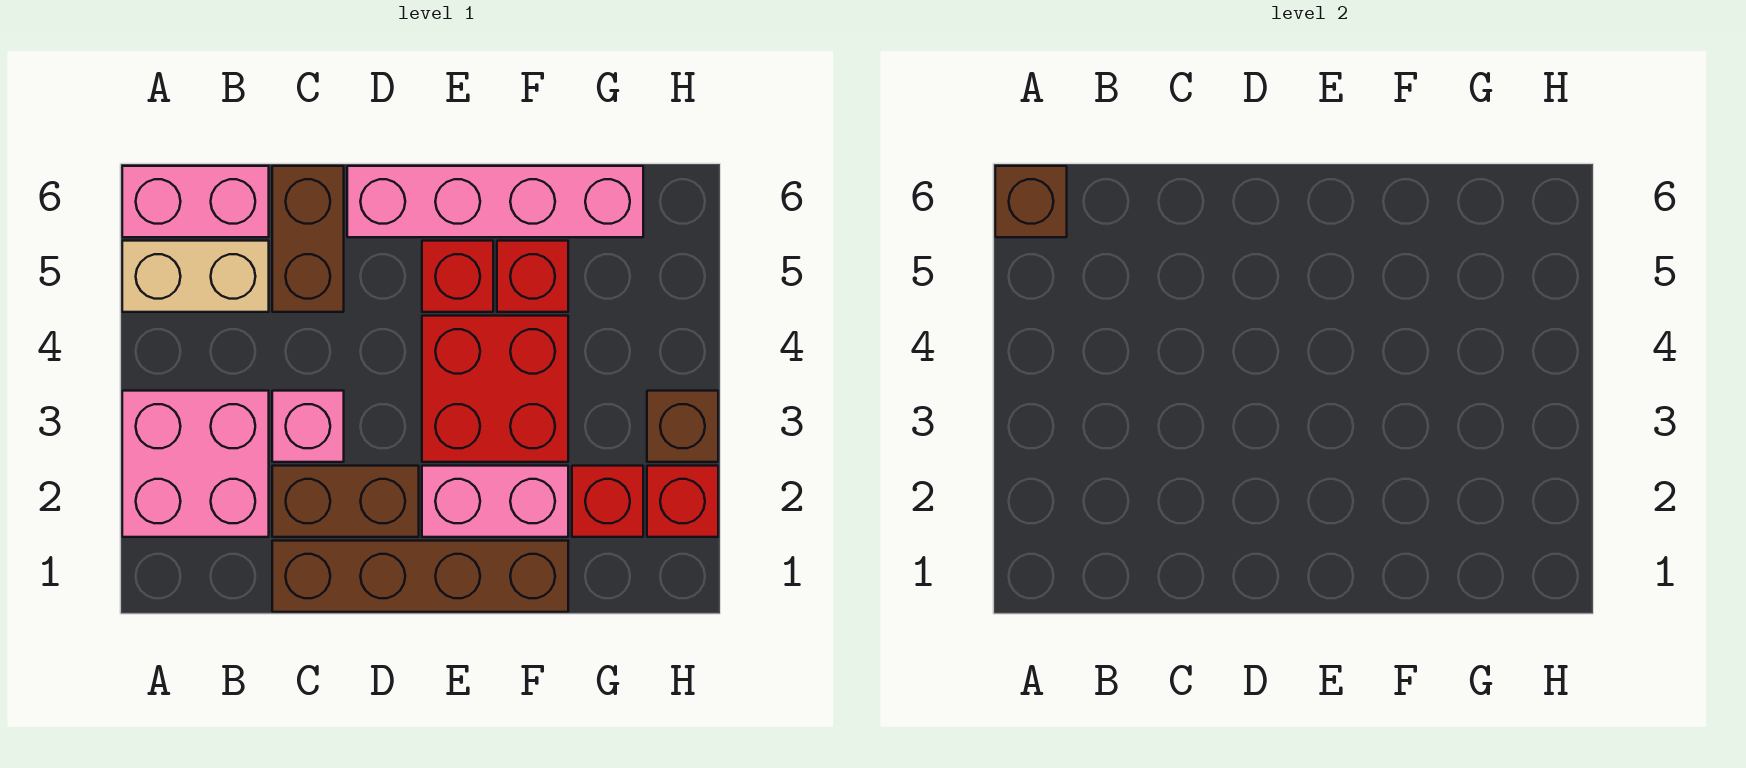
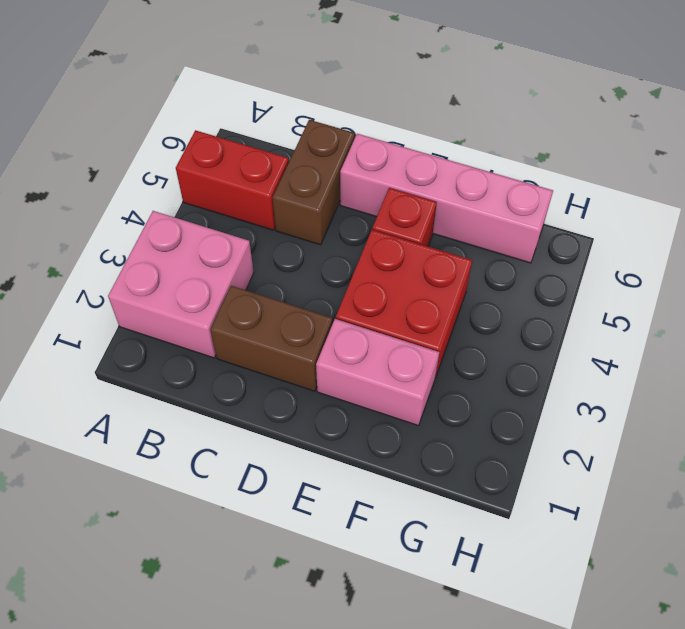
red 1x2 brick [176,130,289,230] -> tan 1x2 brick [122,241,269,312]
none -> pink 1x2 brick [122,166,269,237]
none -> brown 1x4 brick [272,541,568,612]
none -> pink 1x1 brick [272,391,344,462]

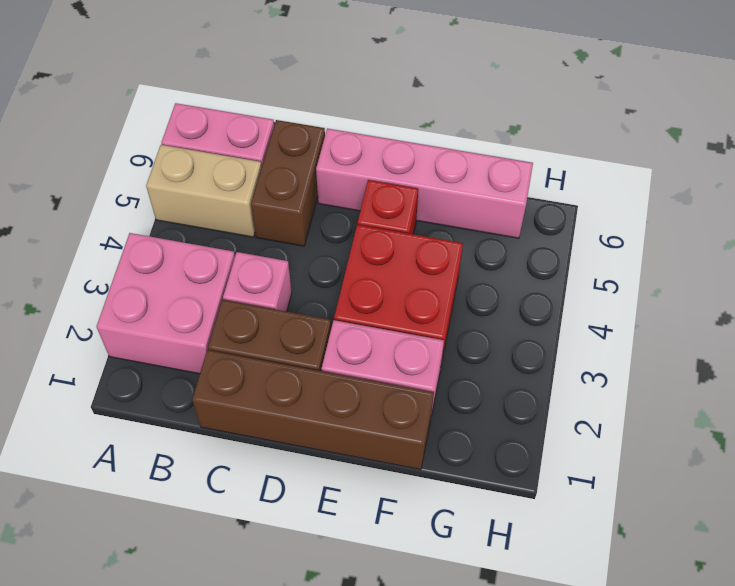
none -> red 1x1 brick [497,241,568,312]
none -> red 1x1 brick [572,466,643,537]
none -> red 1x1 brick [647,466,718,537]

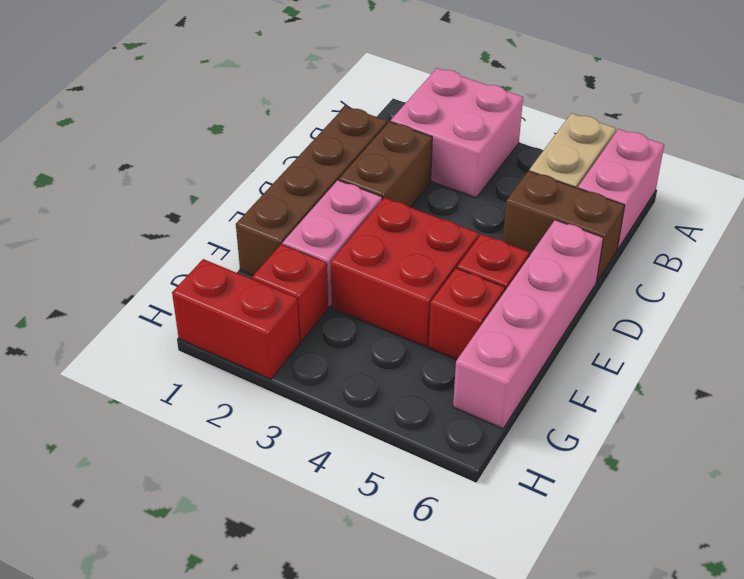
red 1x2 brick [172,259,300,379] -> red 1x1 brick [647,466,718,537]
none -> pink 1x1 brick [272,391,344,462]
none -> brown 1x1 brick [647,391,718,462]
none -> brown 1x1 brick [995,166,1067,237]

